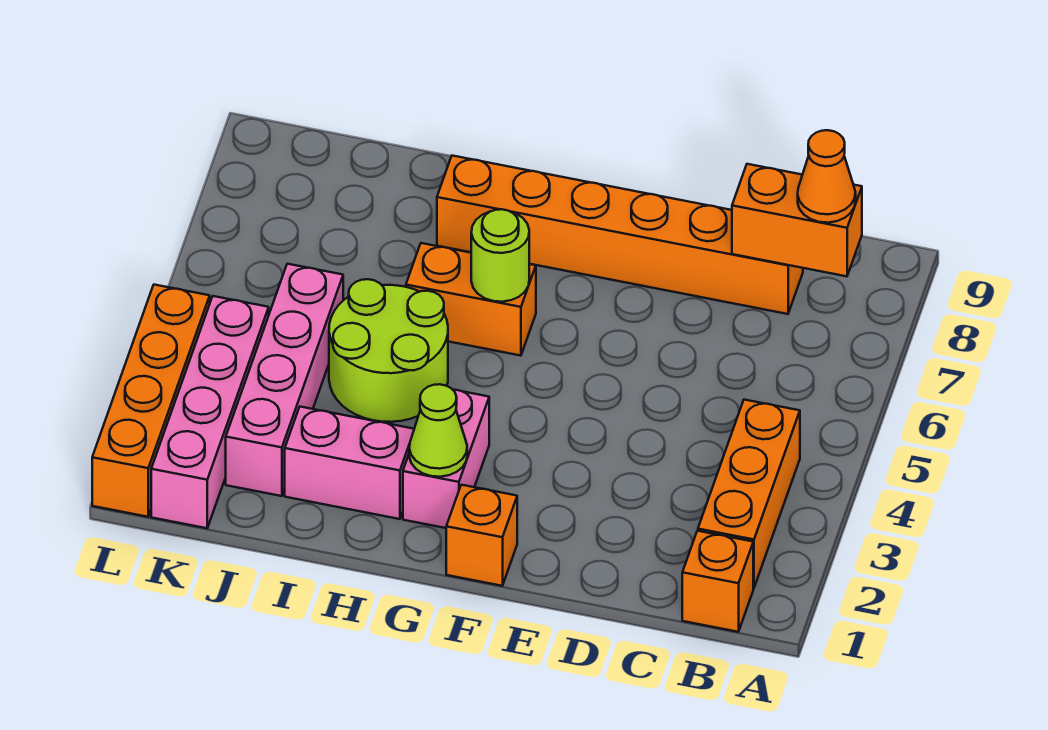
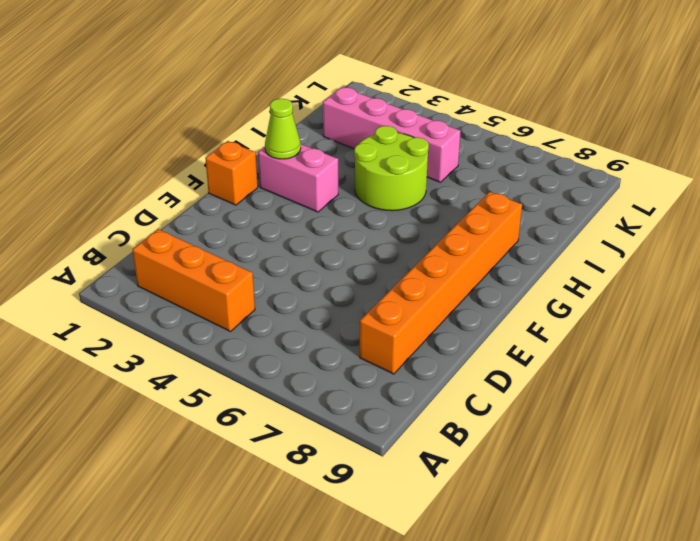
none -> orange 1x1 brick [682,531,753,632]
none -> orange 1x2 brick [406,243,536,356]
none -> pink 1x2 brick [285,407,414,519]

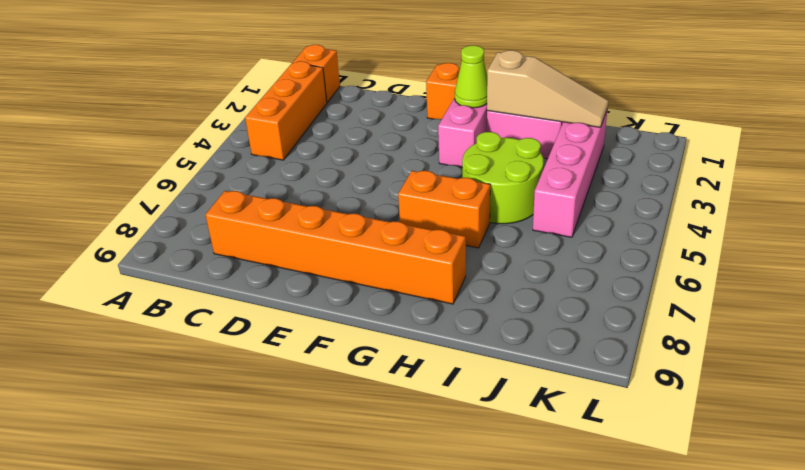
tan 1x3 slope [487,50,608,127] -> none
none -> pink 1x4 brick [151,296,269,528]
none -> orange 1x4 brick [92,285,210,517]
none -> orange 1x2 brick [732,164,862,276]

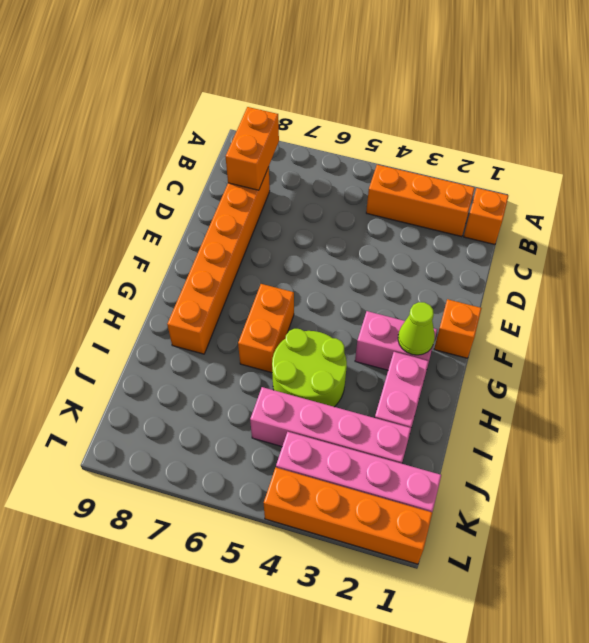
none -> lime 1x1 round brick [471,209,529,302]
none -> orange 1x1 cone [798,130,856,223]

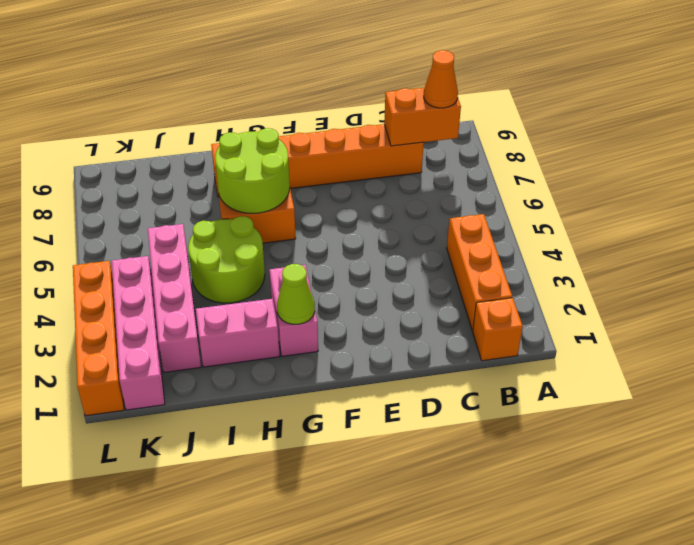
lime 2x2 round brick [215,128,290,213] -> lime 1x1 round brick [471,209,529,302]
none -> orange 1x1 brick [446,485,517,586]

